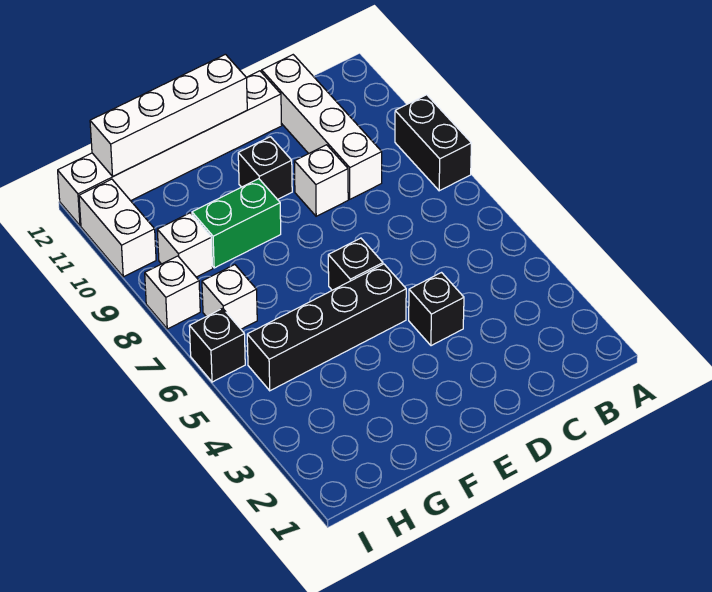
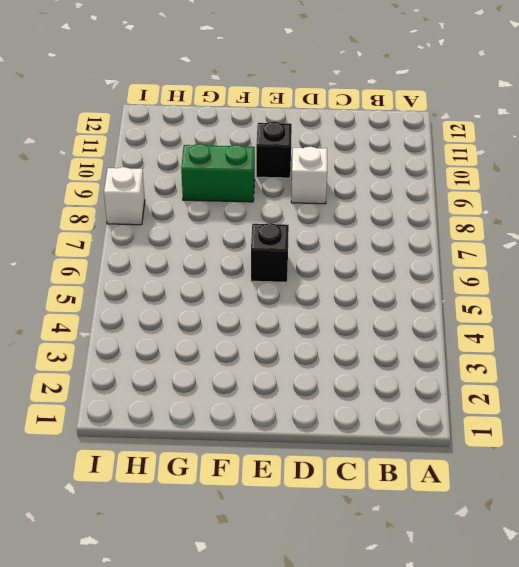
none -> black 1x2 brick [395,95,471,191]
none -> white 1x4 brick [262,55,382,199]
none -> black 1x1 brick [409,273,464,346]

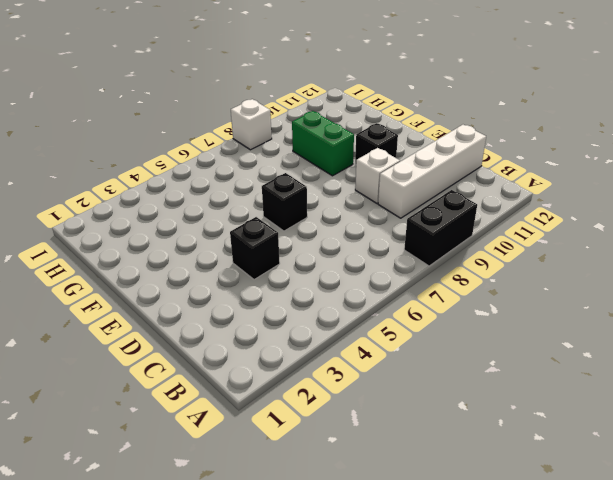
none -> white 1x6 brick [58,71,282,226]
none -> black 1x4 brick [247,264,406,391]
none -> white 1x1 brick [202,265,257,329]

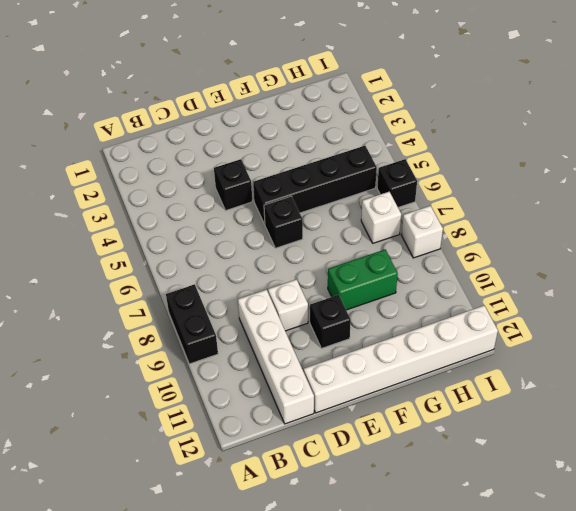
none -> white 1x1 brick [157,213,213,277]
none -> white 1x2 brick [79,179,156,277]
none -> white 1x4 brick [90,54,247,176]

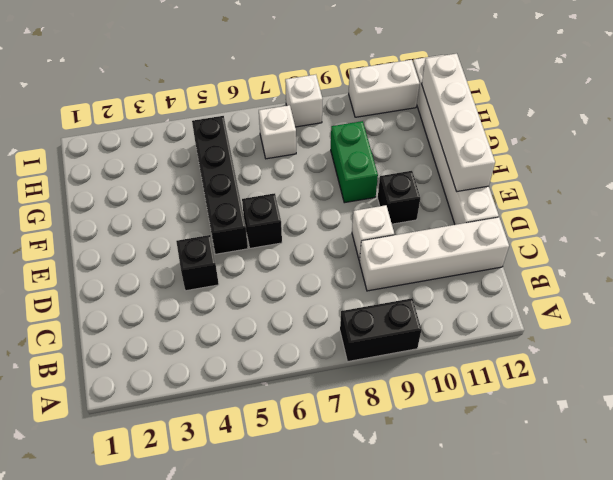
none -> white 1x1 brick [157,213,213,277]
none -> black 1x1 brick [189,308,245,382]

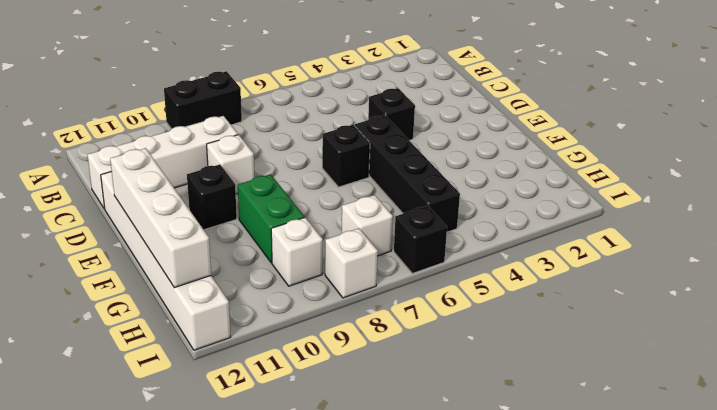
none -> white 1x2 brick [79,179,156,277]

